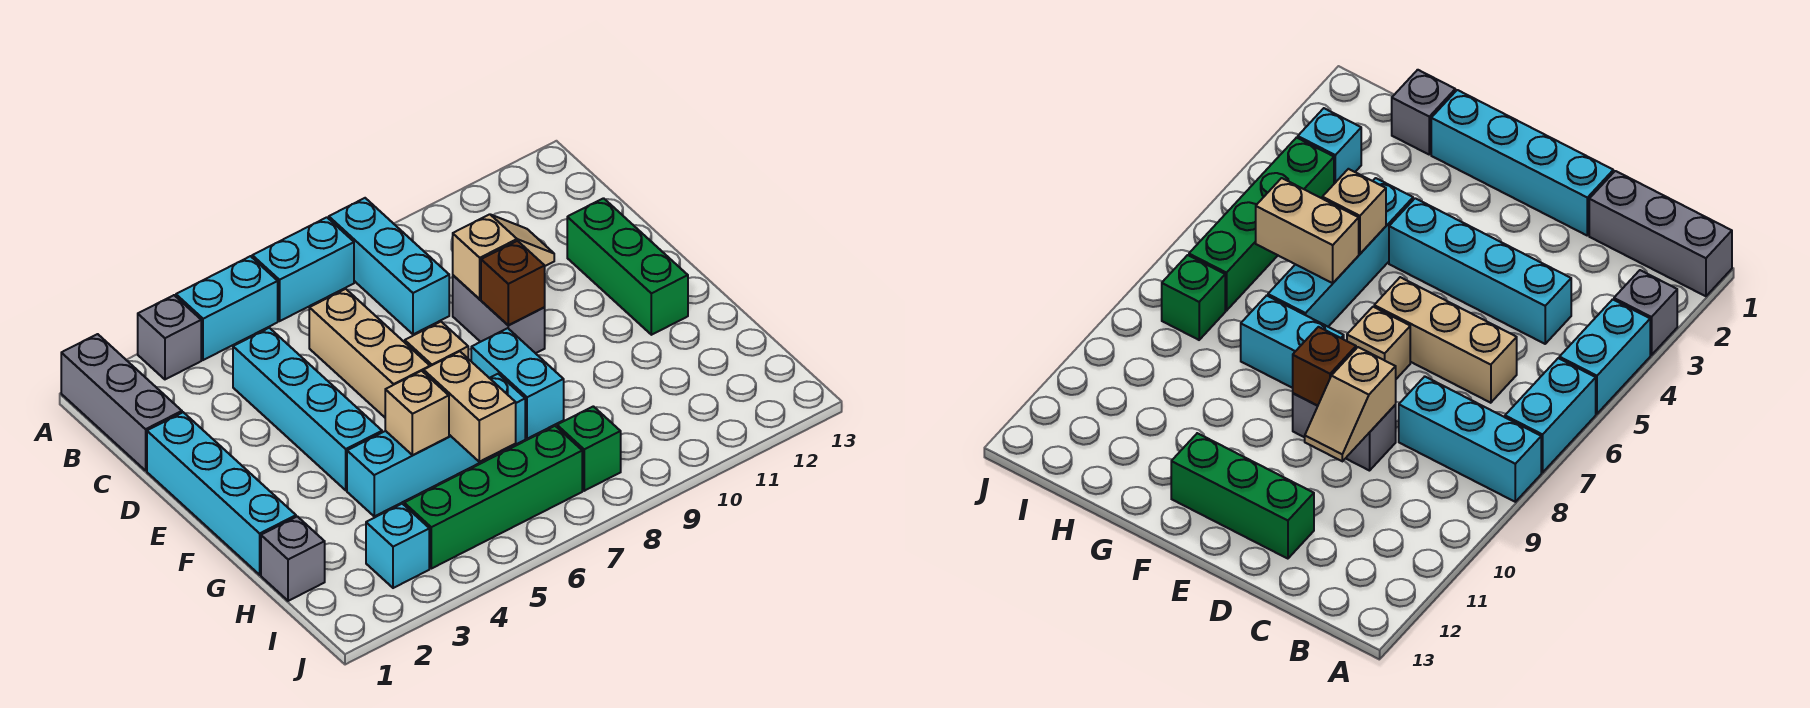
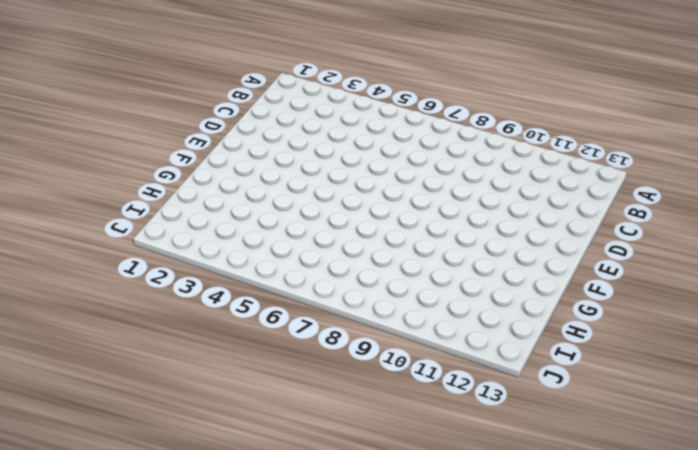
none -> grey 1x3 brick [61,334,182,470]
none -> grey 1x1 brick [138,295,201,379]
none -> cyan 1x2 brick [176,256,278,360]

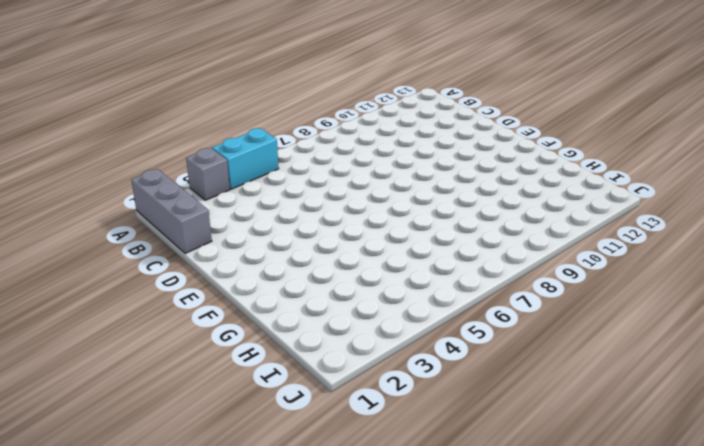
none -> cyan 1x2 brick [252,217,354,321]
none -> cyan 1x3 brick [329,198,449,334]
none -> cyan 1x4 brick [233,328,382,490]

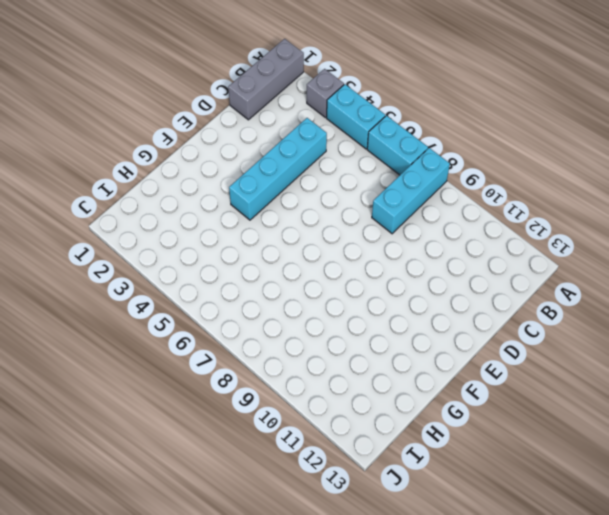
none -> tan 1x3 brick [309,289,430,417]
none -> cyan 1x4 brick [147,412,296,575]
none -> grey 1x2 brick [453,275,545,353]

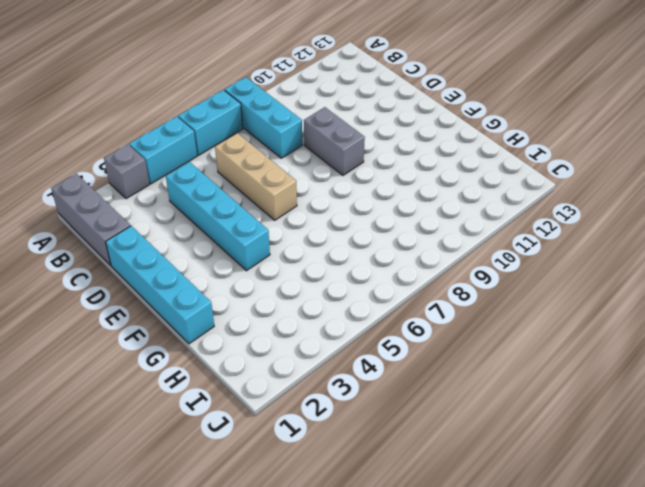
none -> green 1x3 brick [567,198,688,335]
none -> tan 1x1 brick [405,322,468,366]
none -> cyan 1x2 brick [471,328,564,439]

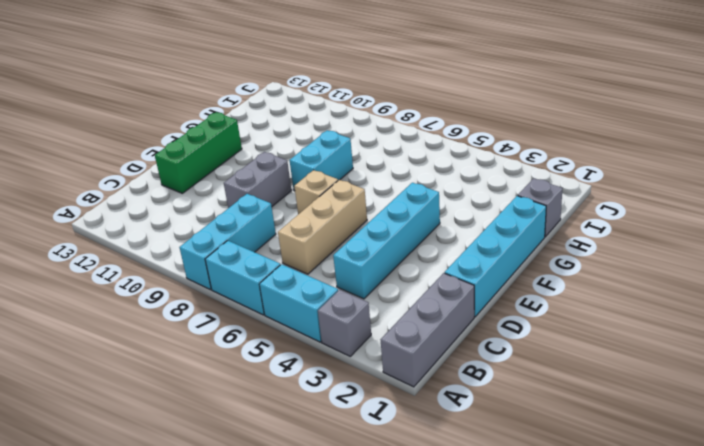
none -> cyan 1x4 brick [347,374,525,516]
none -> cyan 1x1 brick [366,504,429,588]
none -> green 1x4 brick [404,426,582,569]

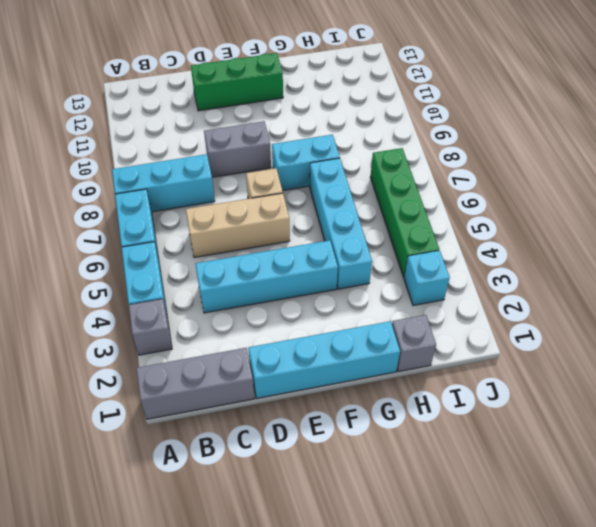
none -> green 1x1 brick [557,406,621,491]
none -> tan 1x2 slope [453,214,554,299]
none -> brown 1x1 brick [481,241,545,325]

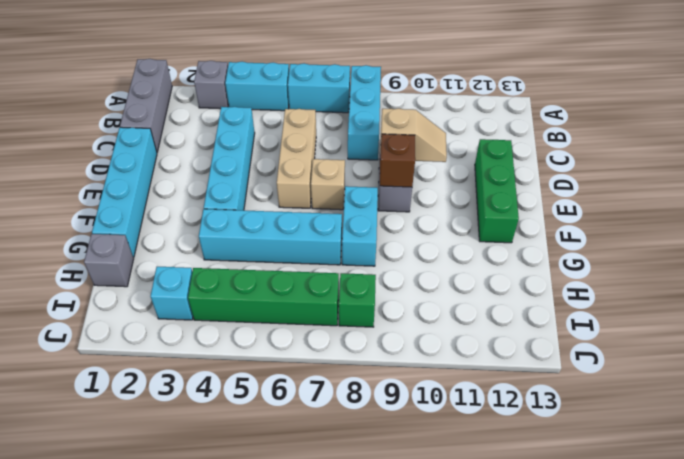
none -> tan 1x1 brick [385,371,449,455]
none -> tan 1x2 brick [424,351,516,462]

